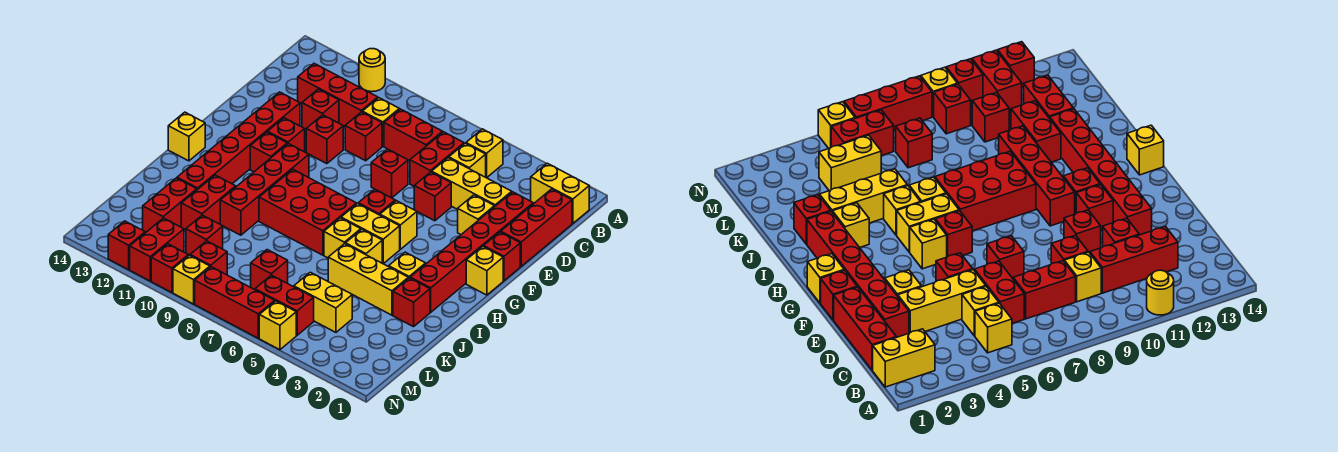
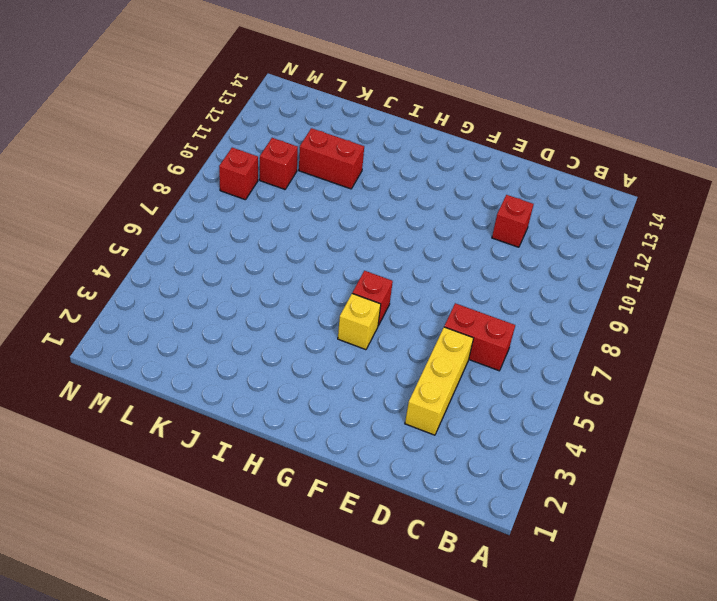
none -> yellow 1x1 round brick [359,49,385,92]
none -> yellow 1x2 brick [531,163,589,223]
none -> yellow 1x1 brick [466,129,503,178]
none -> red 1x3 brick [501,189,572,266]

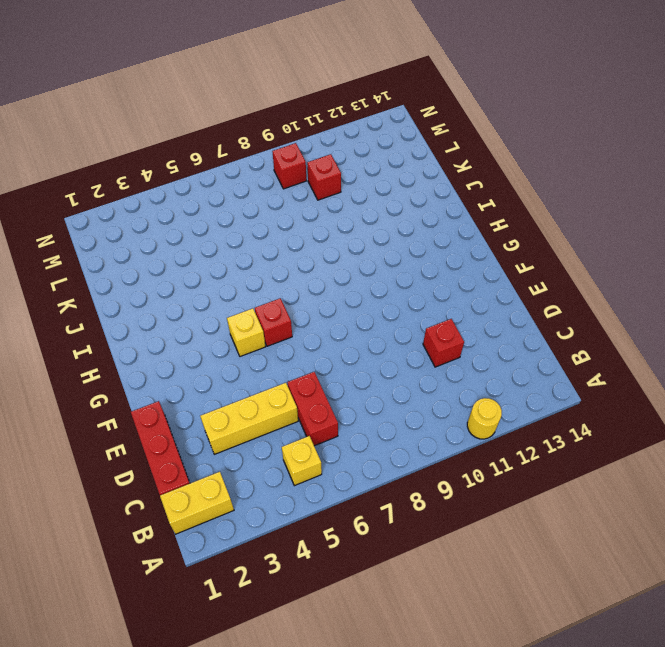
none -> yellow 1x1 brick [449,143,486,177]
none -> red 1x2 brick [384,109,443,161]
none -> yellow 1x1 brick [362,98,399,146]
none -> red 1x3 brick [298,64,378,126]

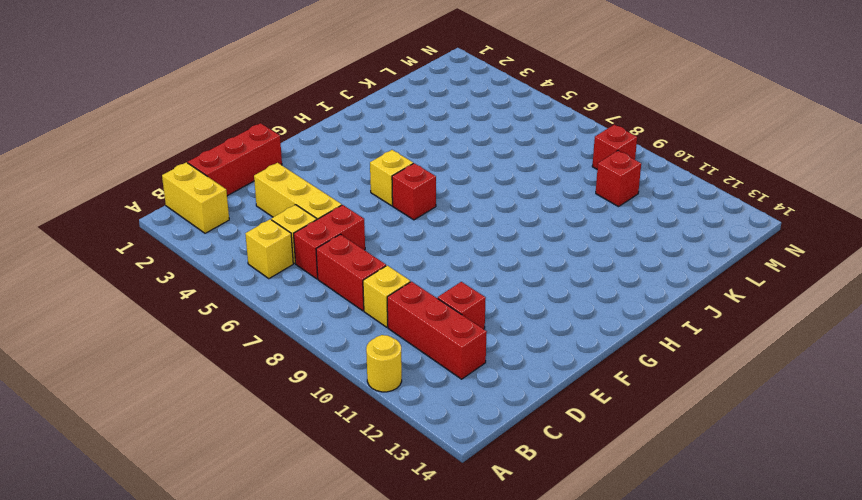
none -> red 1x6 brick [410,192,533,312]
none -> red 1x1 brick [345,112,382,161]
none -> yellow 1x1 brick [458,195,494,234]
none -> red 1x1 brick [414,172,451,221]

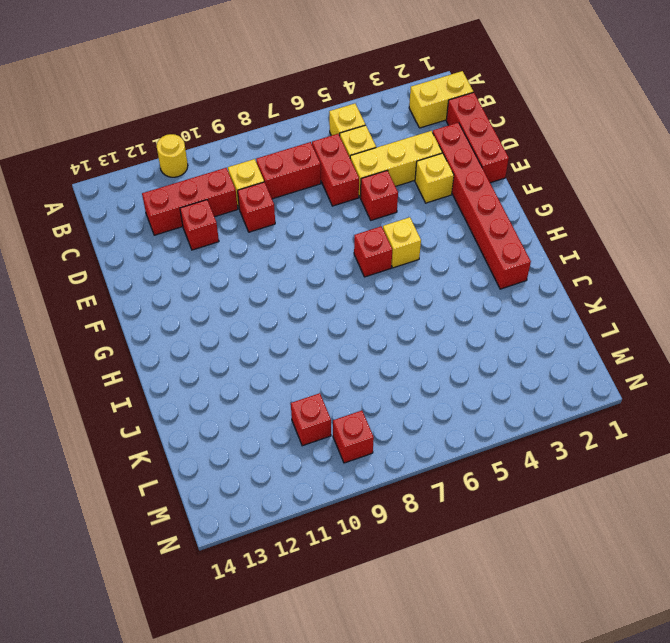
none -> red 1x1 brick [371,149,408,198]
none -> red 1x1 brick [306,115,343,164]
none -> red 1x6 brick [177,92,300,190]
none -> red 1x1 brick [484,232,520,281]

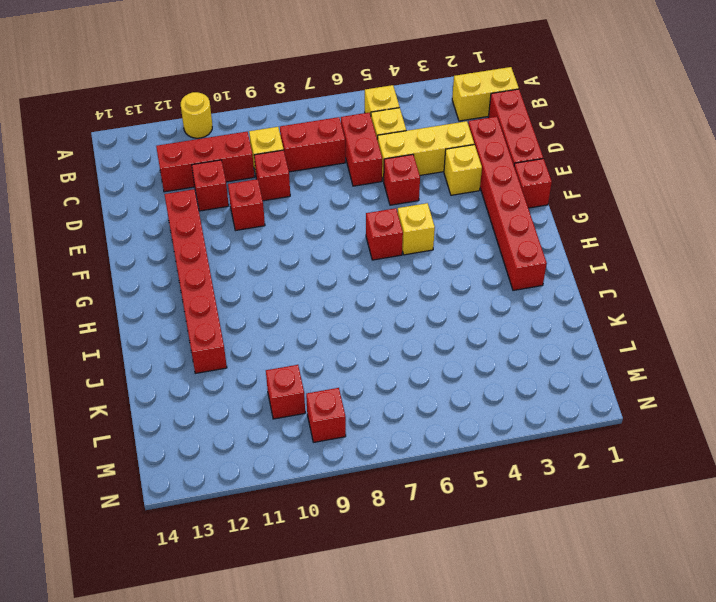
none -> red 1x1 brick [371,149,408,198]
none -> red 1x1 brick [268,118,305,152]
none -> yellow 1x1 brick [466,246,503,295]
none -> red 1x4 brick [220,144,309,235]

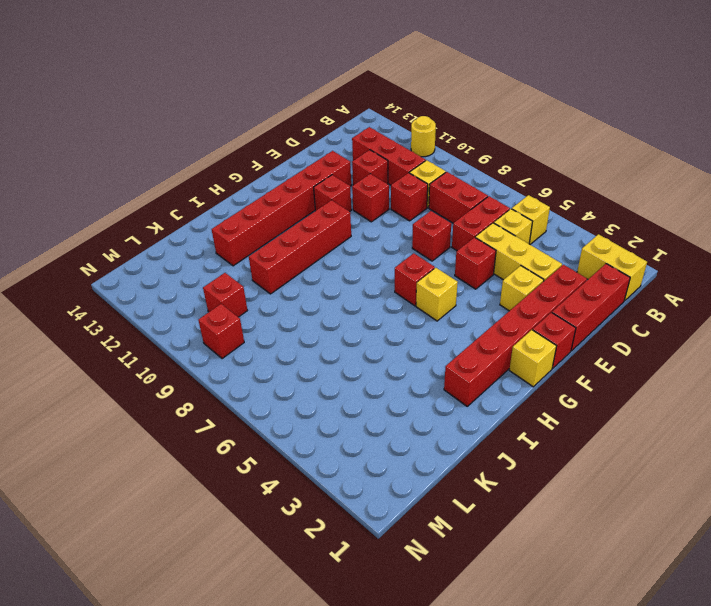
none -> red 1x1 brick [250,132,287,172]
none -> yellow 1x2 brick [341,204,400,264]
none -> red 2x3 brick [259,169,356,255]
none -> yellow 1x1 brick [168,112,205,161]

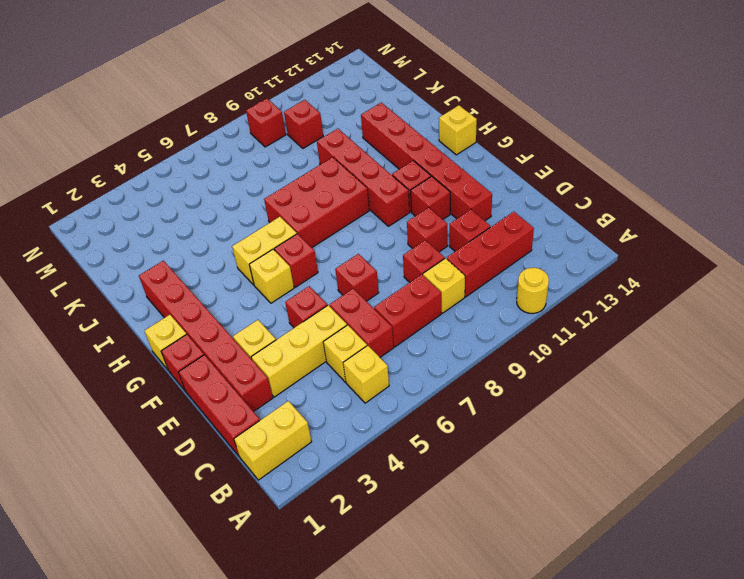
none -> yellow 1x1 brick [389,252,426,279]
none -> yellow 1x1 brick [345,230,382,263]
none -> yellow 1x1 brick [324,218,361,258]
none -> red 1x1 brick [393,278,430,327]

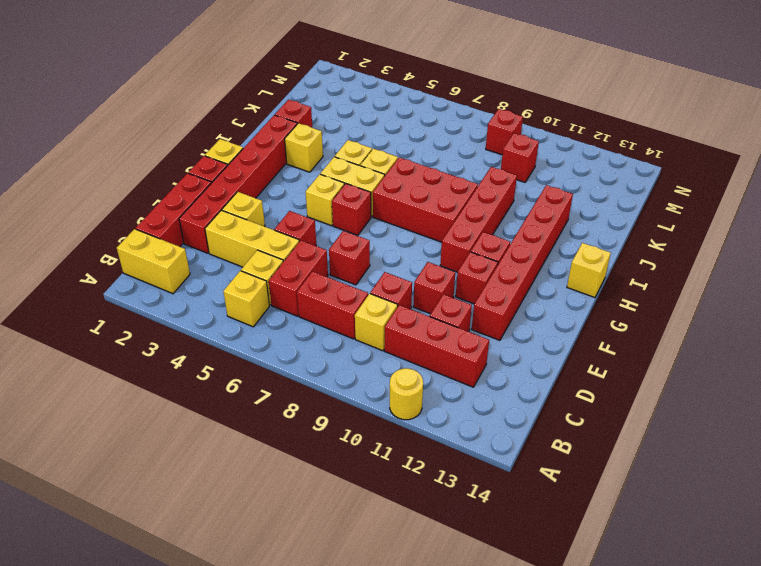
none -> yellow 1x3 brick [328,244,408,315]
none -> red 1x2 brick [181,175,236,230]
none -> red 1x2 brick [143,178,197,232]
none -> yellow 1x2 brick [294,272,352,332]

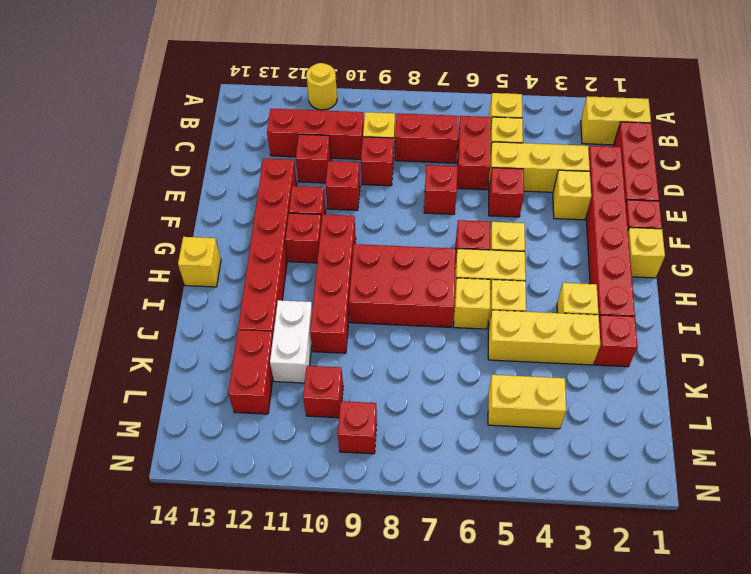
white 1x2 brick [270,300,312,383] -> red 1x2 brick [181,175,236,230]
none -> red 1x1 brick [251,250,288,290]
none -> red 1x2 brick [255,275,314,335]
none -> red 1x2 brick [130,218,184,281]
none -> yellow 1x1 brick [259,301,296,350]

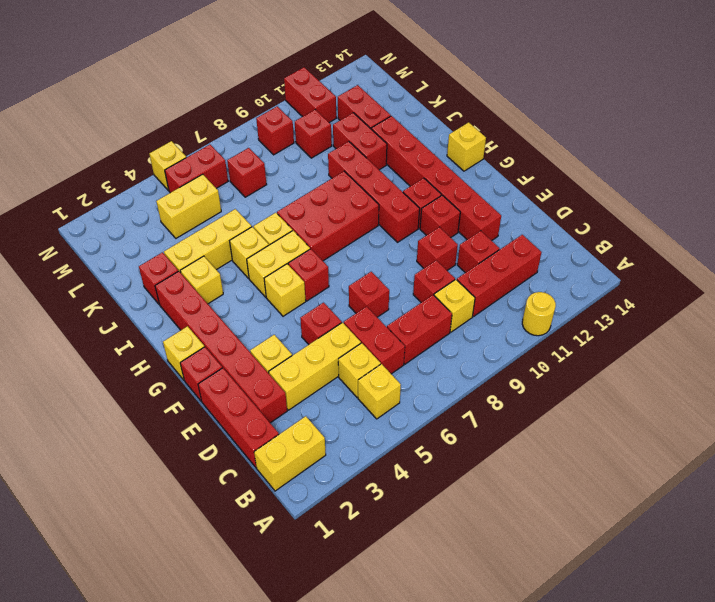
none -> red 1x3 brick [195,267,275,338]
none -> yellow 1x1 brick [173,255,210,304]
none -> red 1x1 brick [151,244,188,293]
none -> red 1x1 brick [108,221,145,270]

